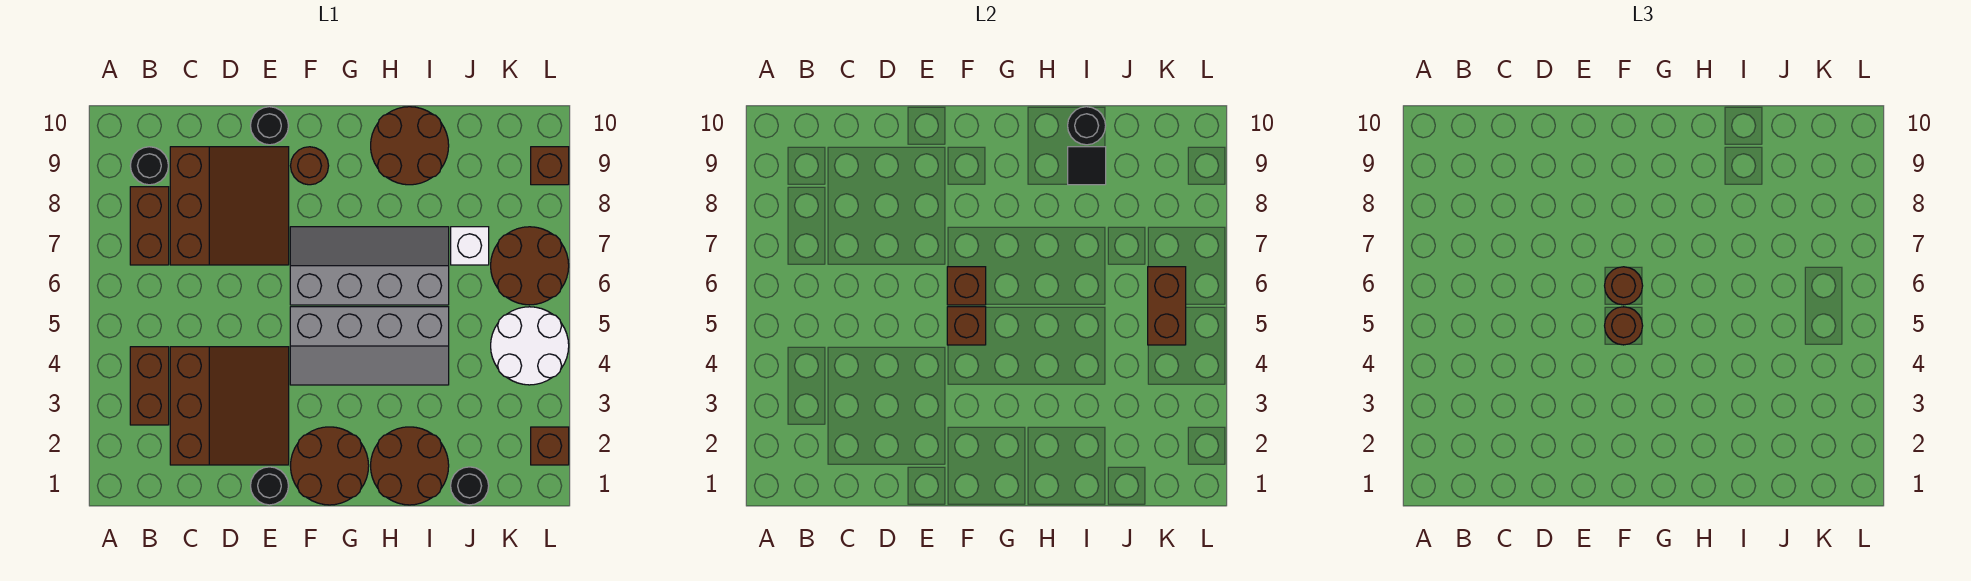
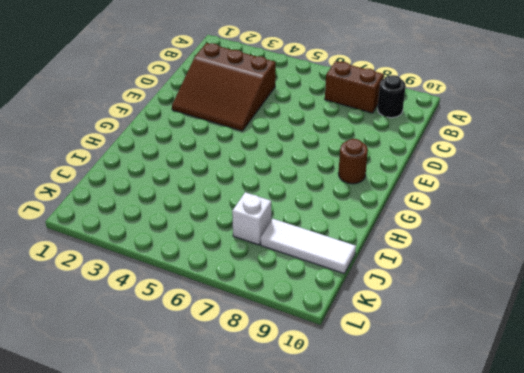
white 1x3 tile [261,219,356,274] -> none
none -> brown 1x2 brick [130,347,169,425]
none -> brown 3x3 slope [170,147,289,265]
none -> black 1x1 round brick [251,467,288,505]

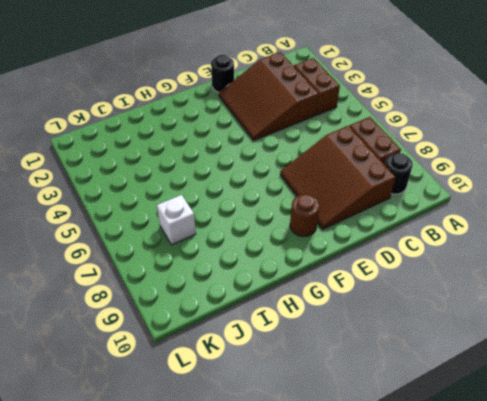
none -> black 1x1 round brick [251,107,289,145]
none -> brown 2x2 round brick [291,427,369,505]
none -> grey 2x4 slope [290,307,449,385]

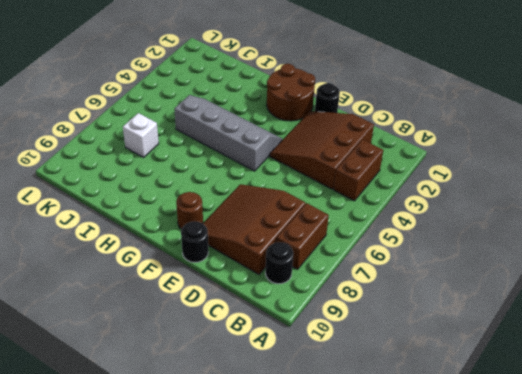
none -> grey 2x4 slope [290,227,449,305]
none -> brown 2x2 round brick [371,427,449,505]
none -> brown 2x2 round brick [371,107,449,185]

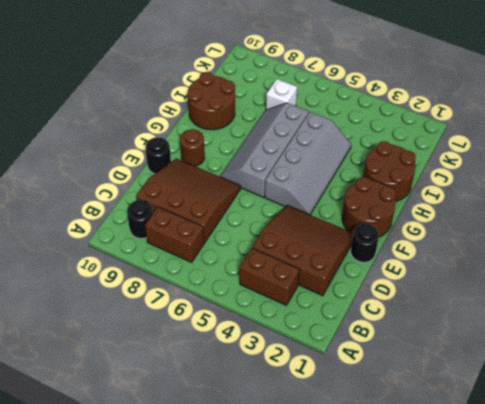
none -> black 1x1 round brick [451,467,489,505]
none -> white 2x2 round brick [491,307,569,385]
none -> brown 2x2 round brick [491,227,569,305]

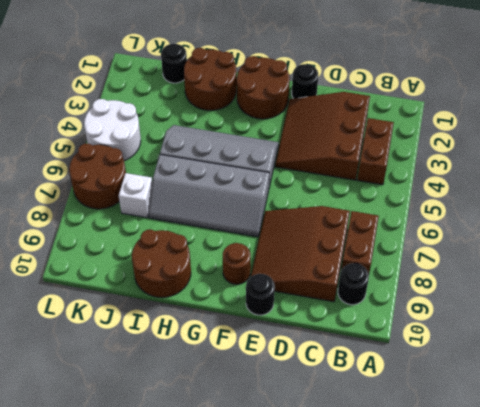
none -> brown 1x1 brick [531,427,569,465]
none -> brown 1x1 brick [531,147,569,185]
none -> brown 1x1 brick [947,307,986,345]

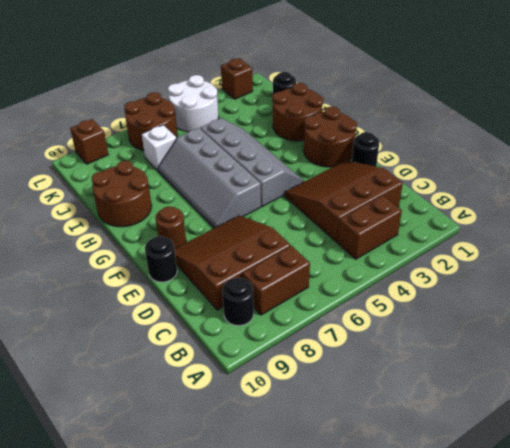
none -> brown 1x1 brick [947,307,986,345]
none -> brown 1x1 brick [947,267,986,305]
none -> black 1x1 tile [1068,147,1106,185]

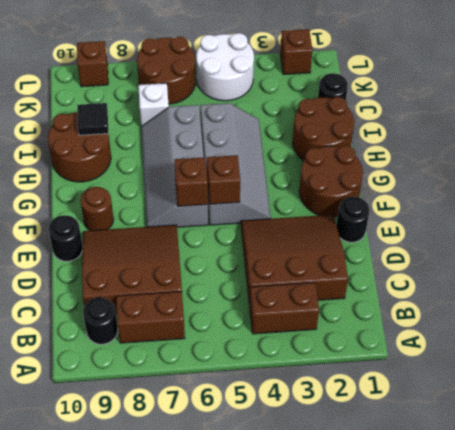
none -> black 1x1 round brick [1068,107,1106,145]
none -> brown 1x2 brick [1148,267,1186,345]
none -> brown 1x1 round brick [1605,307,1643,345]

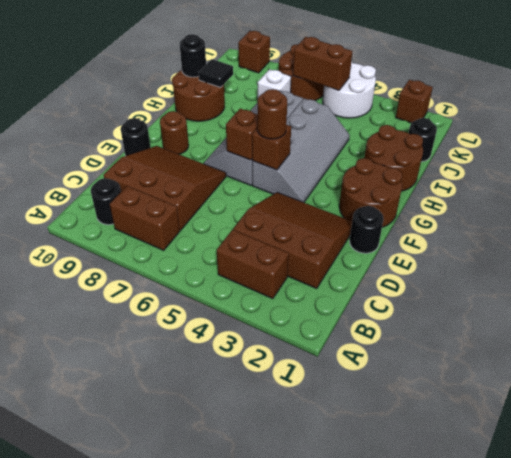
none -> brown 1x1 round brick [1605,267,1643,305]

